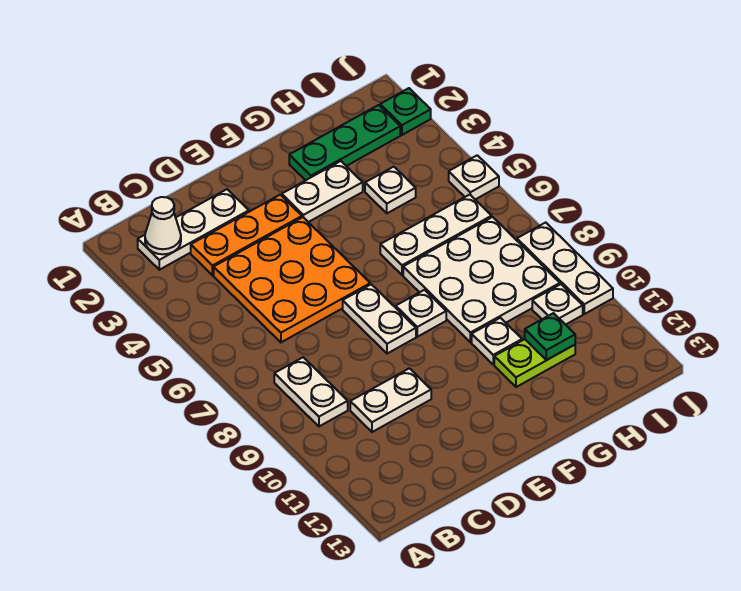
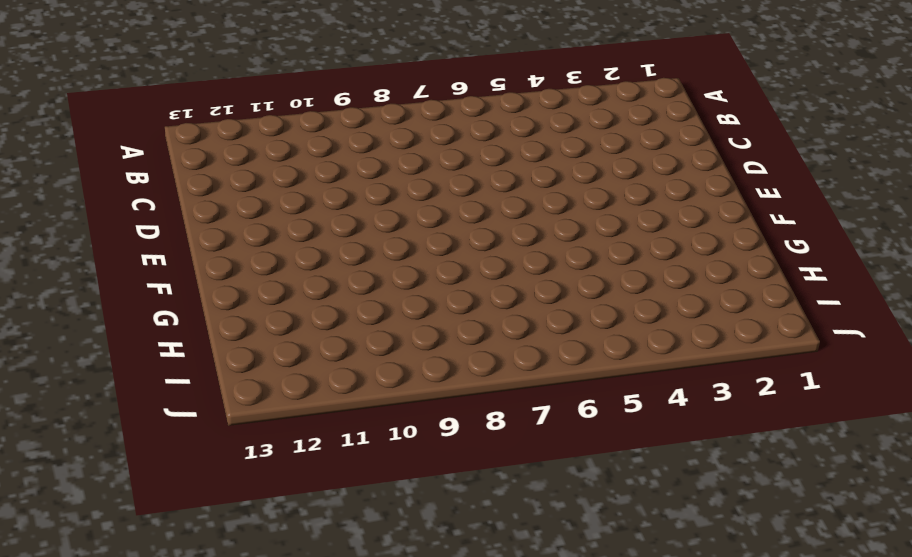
none -> white 1x3 plate [138,189,249,270]
none -> white 1x2 plate [274,357,348,426]
none -> orange 1x3 plate [191,195,302,275]

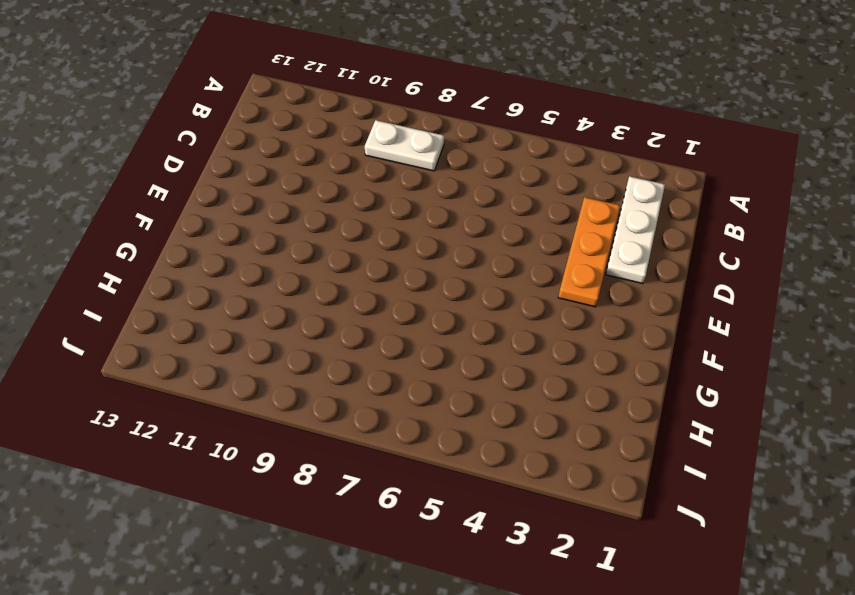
none -> orange 3x3 plate [214,217,370,342]
none -> white 1x2 plate [350,368,431,432]
none -> white 1x2 plate [343,284,416,354]

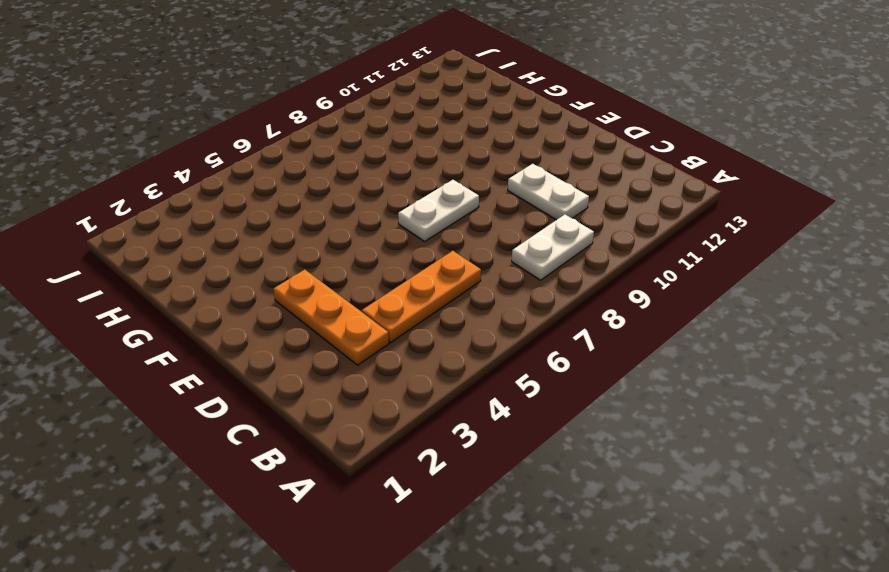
orange 1x3 plate [362,251,481,343] -> orange 3x3 plate [214,217,370,342]
none -> white 1x3 plate [138,189,249,270]
none -> white 1x2 plate [282,161,363,222]
none -> white 1x1 plate [396,290,446,337]

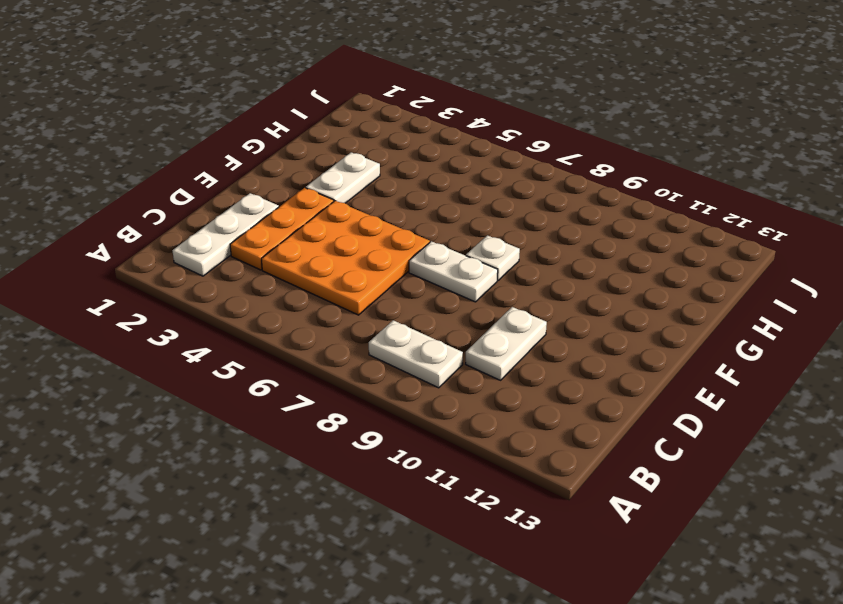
none -> green 1x3 plate [289,105,400,180]
none -> white 1x3 plate [380,195,492,275]
none -> white 3x3 plate [403,217,560,342]

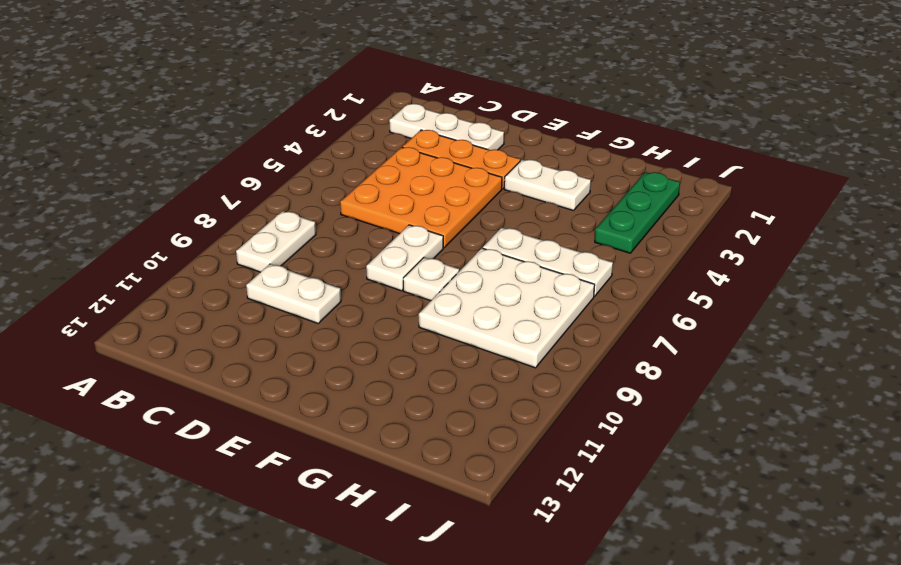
green 1x3 plate [595,172,680,253] -> green 1x3 plate turned to [289,105,400,180]
none -> white 1x1 plate [472,318,522,365]
none -> lime 1x2 plate [494,339,575,387]
none -> white 1x1 plate [365,167,416,213]

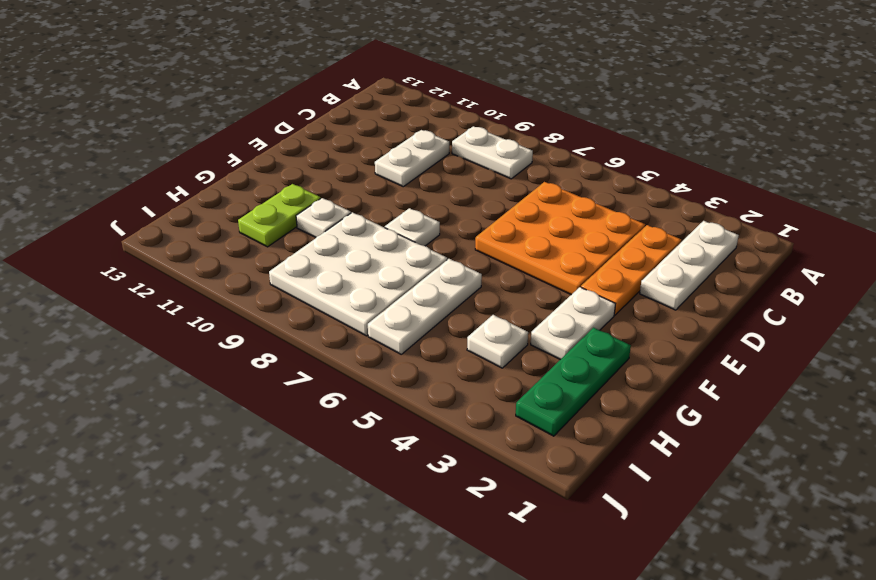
none -> white 1x2 plate [343,284,416,354]
none -> white 1x1 plate [532,284,583,325]
none -> green 1x1 plate [380,88,431,135]

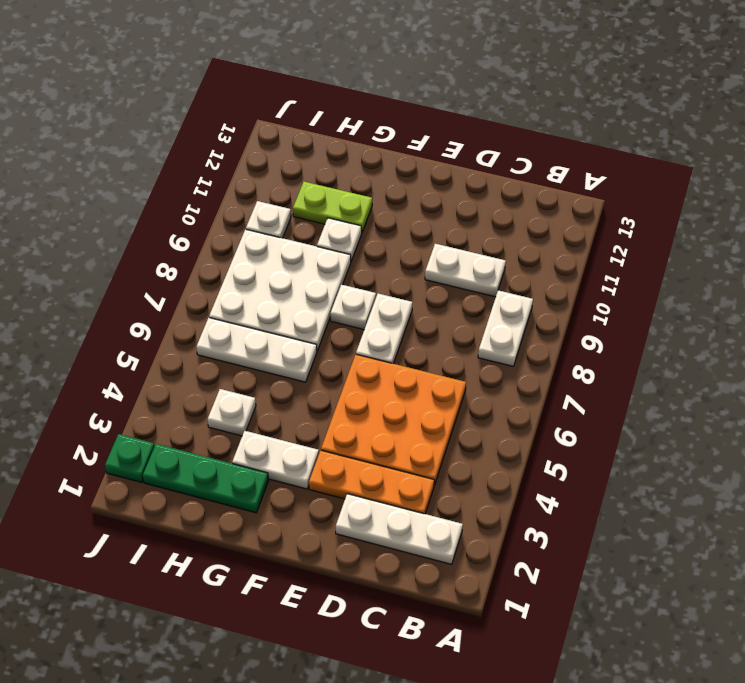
none -> white 1x1 plate [449,155,499,199]
none -> white 1x3 plate [517,222,613,314]
none -> white 1x1 cone [145,197,181,254]

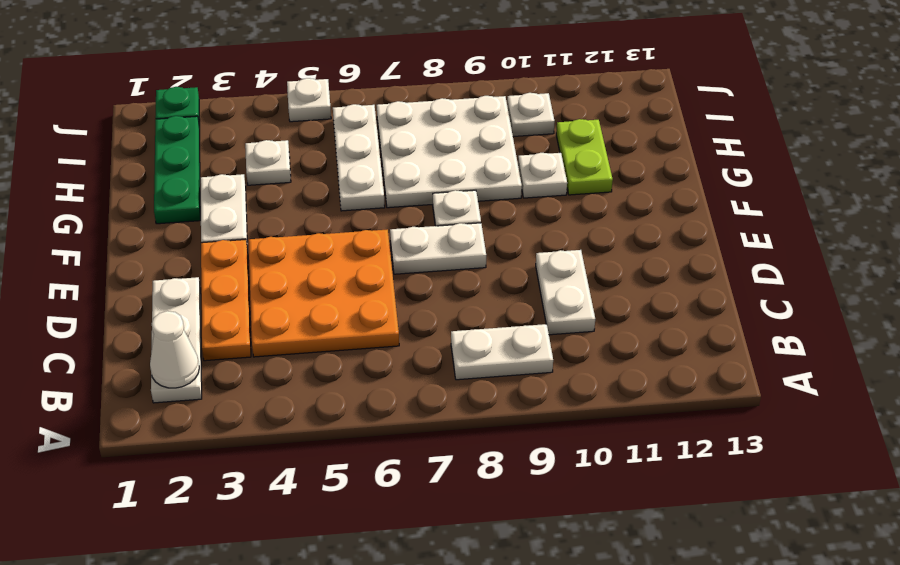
none -> white 1x3 plate [517,222,613,314]
none -> green 1x1 plate [525,313,575,360]

